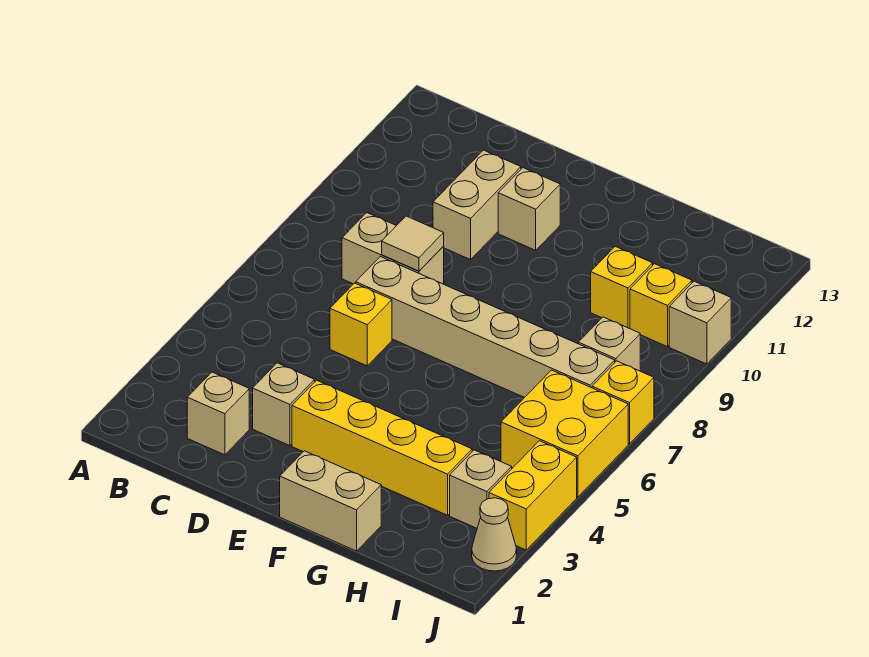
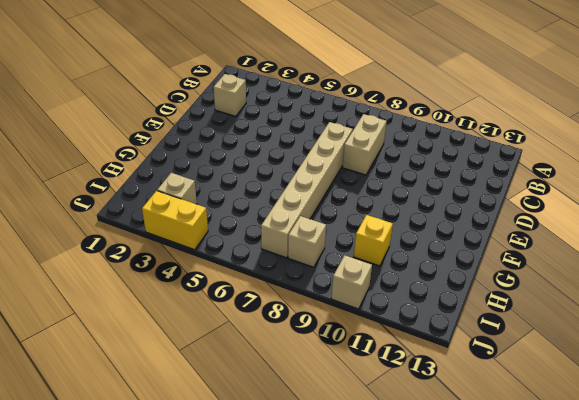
none -> tan 1x1 brick [253,363,315,446]
none -> yellow 1x1 brick [330,283,392,366]
none -> tan 1x2 brick [433,150,521,260]

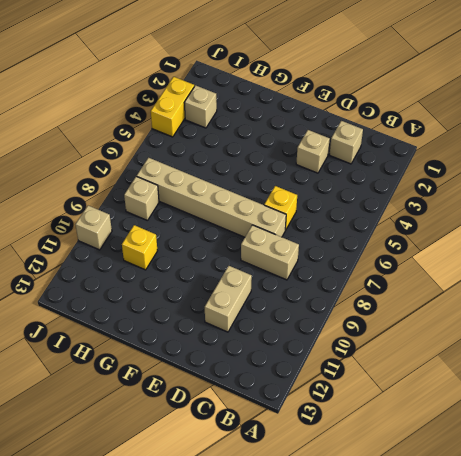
none -> yellow 1x4 brick [292,380,472,515]
none -> tan 1x1 brick [498,168,560,250]
none -> tan 1x2 brick [280,451,381,551]

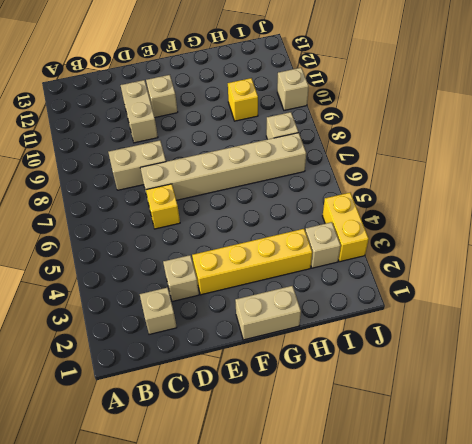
none -> yellow 2x2 brick [501,370,628,497]
none -> yellow 1x1 brick [630,264,692,347]
none -> tan 1x1 cone [472,498,517,571]

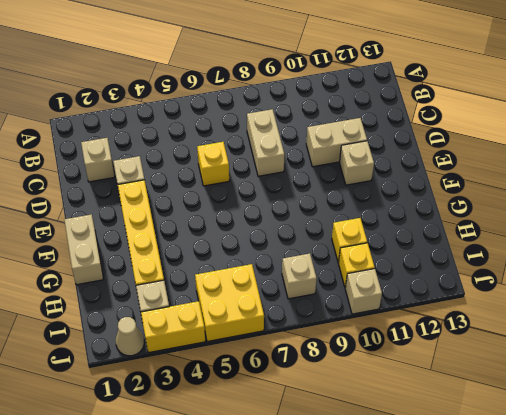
none -> tan 1x6 brick [356,257,615,398]
none -> yellow 1x1 brick [592,361,654,444]
none -> tan 1x1 tile [382,216,444,271]

